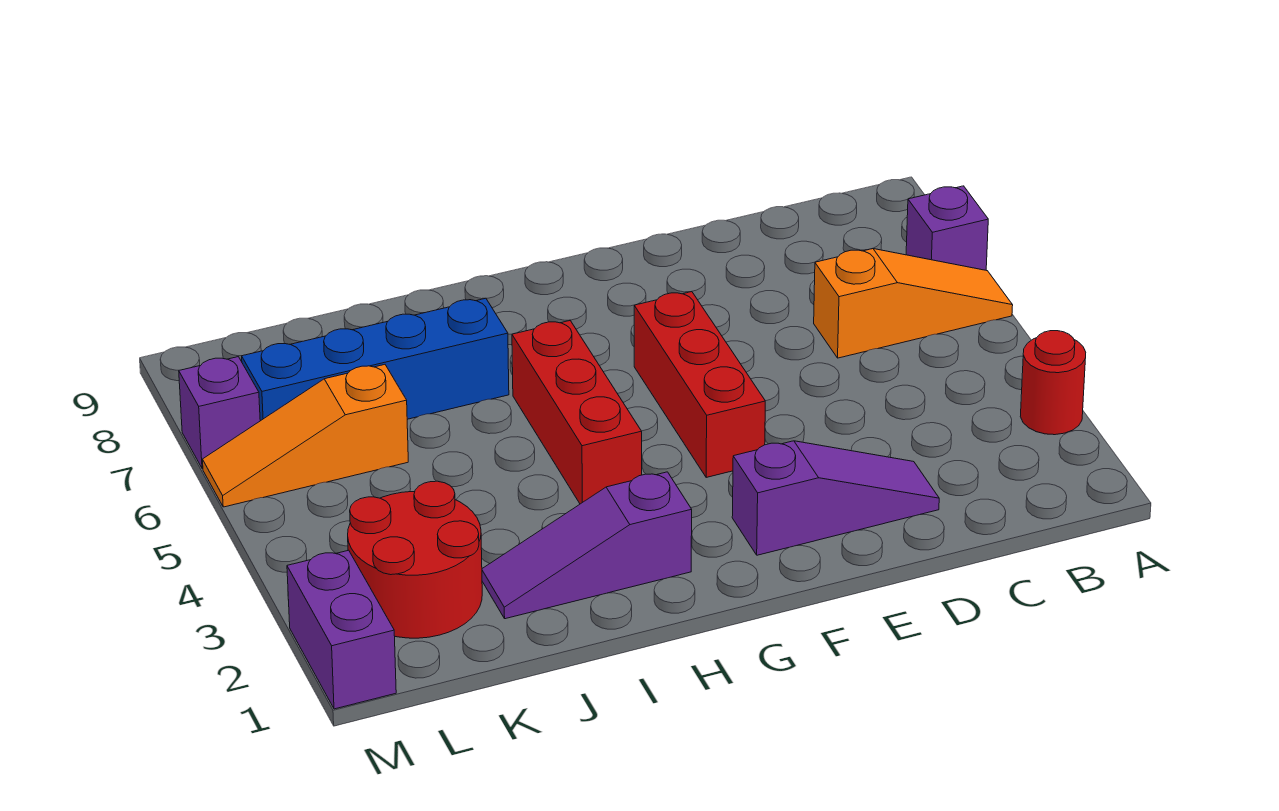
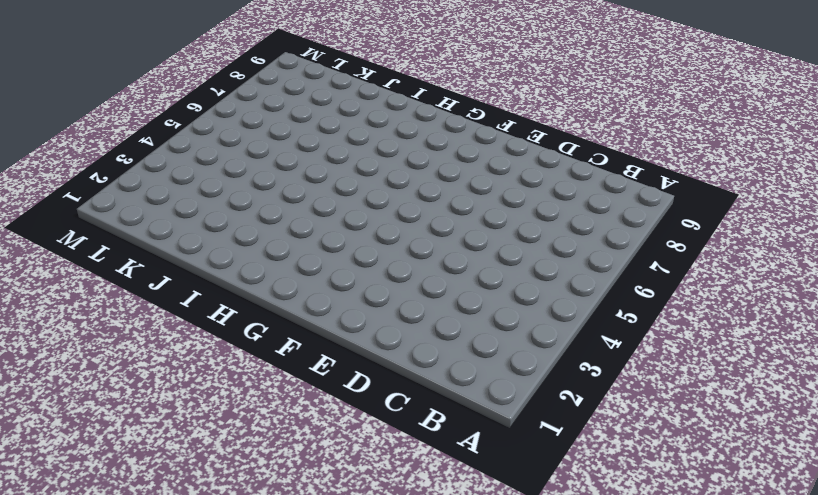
none -> red 1x1 round brick [1020,331,1086,435]
none -> orange 1x3 slope [814,249,1013,358]
none -> purple 1x1 brick [906,186,988,270]

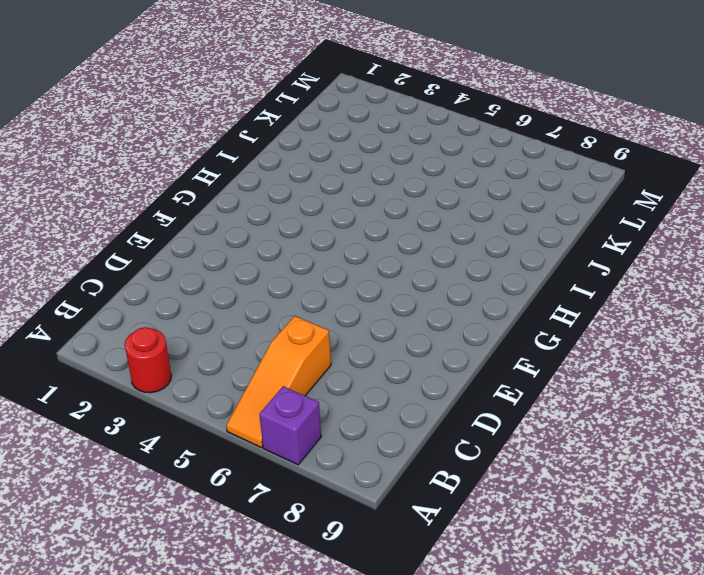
none -> purple 1x3 slope [732,441,939,555]
none -> red 1x3 brick [634,292,765,477]
none -> purple 1x3 slope [482,472,692,619]

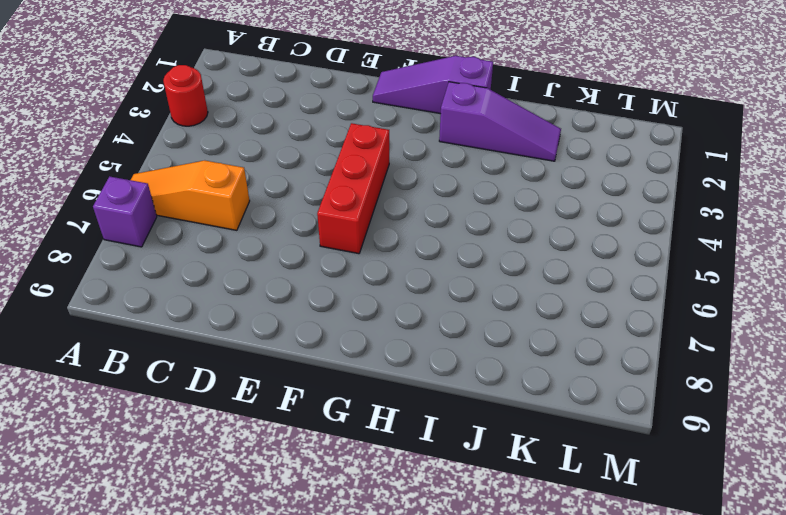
purple 1x3 slope [373,56,493,114] -> purple 1x3 slope moved to [732,441,939,555]
none -> red 1x3 brick [512,321,642,504]
none -> blue 1x4 brick [242,298,509,421]
none -> red 2x2 round brick [348,481,482,638]

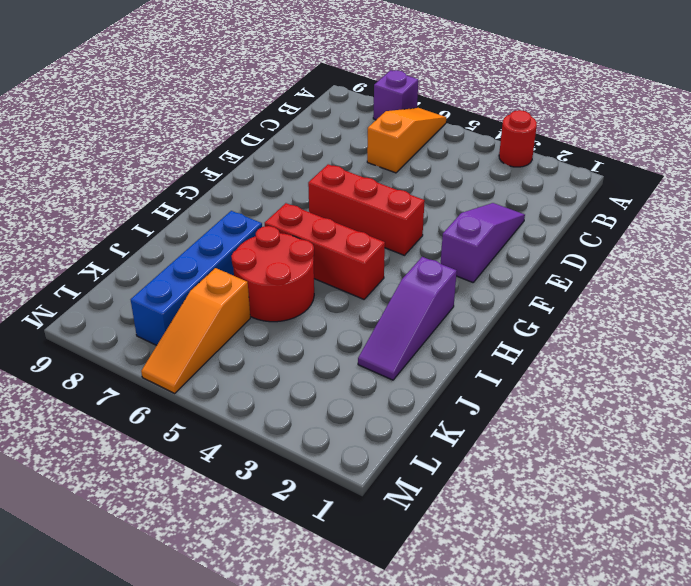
red 2x2 round brick [231,226,314,322] -> red 2x2 round brick moved to [348,481,482,638]
none -> purple 1x2 brick [287,550,396,709]
none -> purple 1x1 brick [179,357,260,469]

